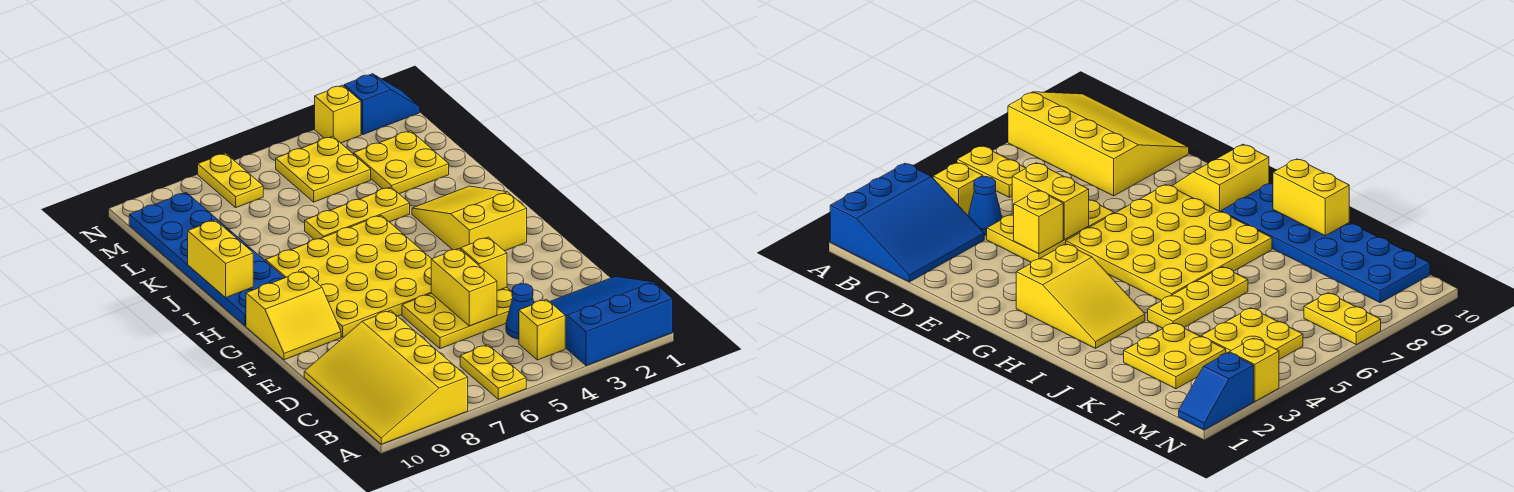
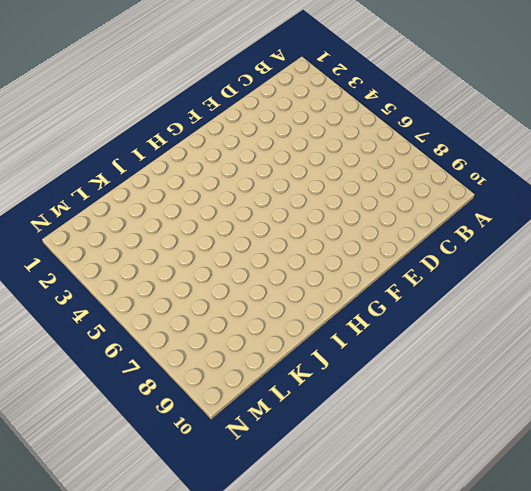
none -> blue 3x3 slope [550,276,673,366]
none -> yellow 1x2 plate [460,345,526,399]
none -> yellow 3x4 slope [304,310,468,444]

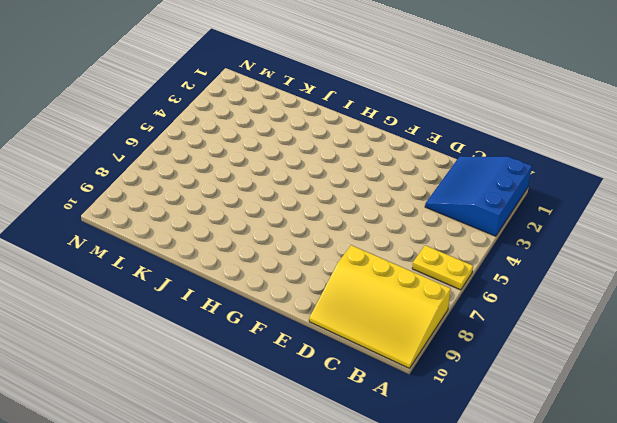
none -> yellow 1x1 brick [519,299,565,360]
none -> blue 1x1 cone [506,284,534,339]
none -> yellow 2x3 plate [402,287,513,349]

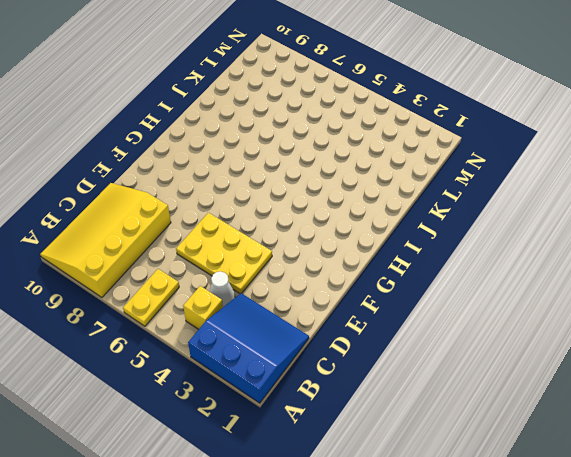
white 1x1 cone [209,271,235,307] -> blue 1x1 cone [506,284,534,339]
none -> yellow 4x4 plate [266,215,431,337]
none -> yellow 2x2 slope [246,271,341,360]
none -> yellow 2x3 slope [412,186,527,251]

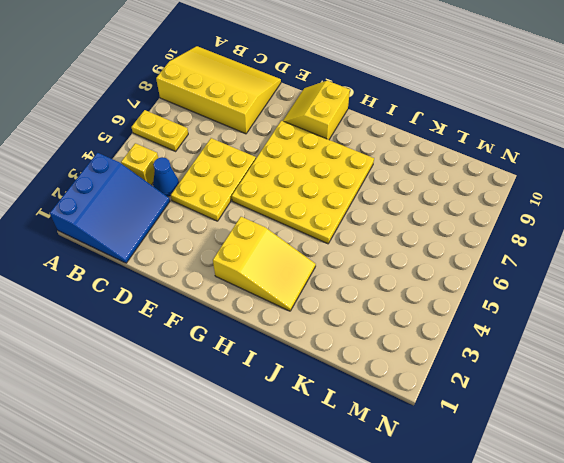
none -> blue 2x6 plate [129,193,284,326]
none -> yellow 1x3 plate [305,187,410,239]
none -> yellow 2x2 plate [354,131,449,194]

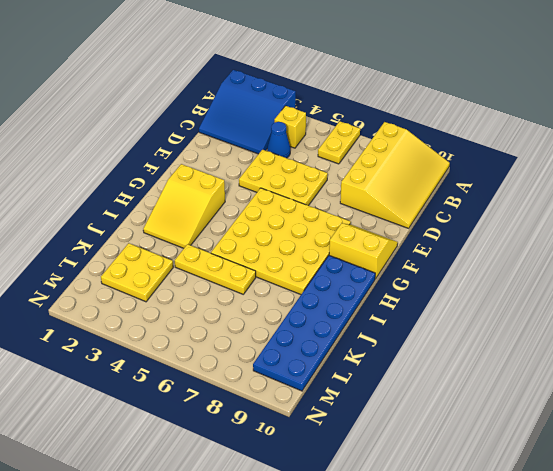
none -> yellow 2x2 plate [276,136,371,202]
none -> yellow 1x2 plate [198,153,263,208]
none -> blue 1x2 slope [344,74,420,134]

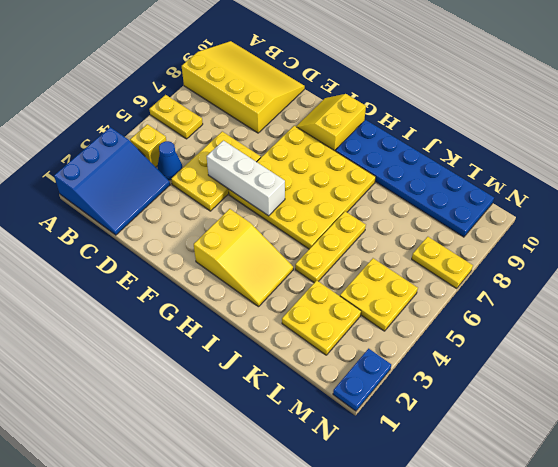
white 1x3 brick [207,141,285,216] -> yellow 1x2 brick [431,249,497,326]
blue 1x2 plate [333,349,391,411] -> blue 1x2 slope [344,74,420,134]
none -> yellow 1x1 brick [315,85,361,143]
none -> yellow 1x1 brick [461,237,507,291]
none -> yellow 1x2 brick [188,220,253,298]

